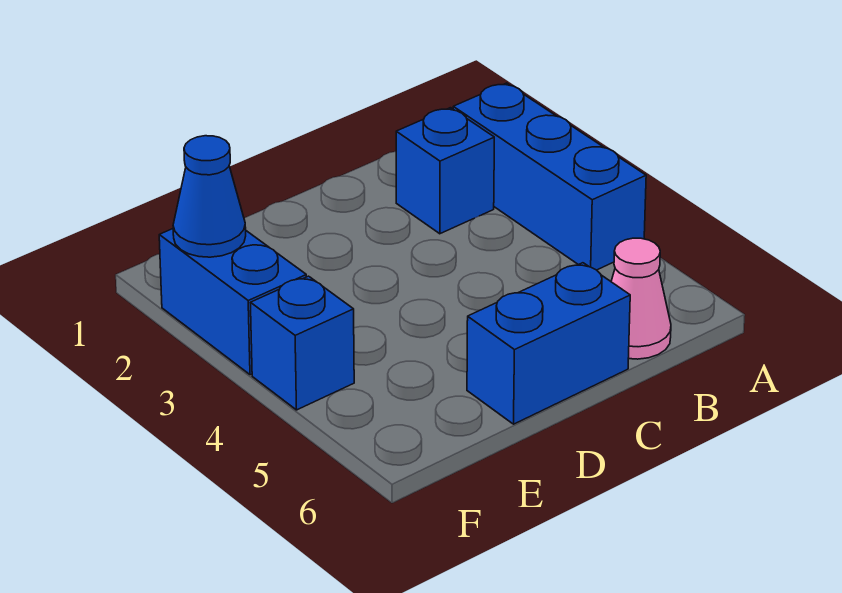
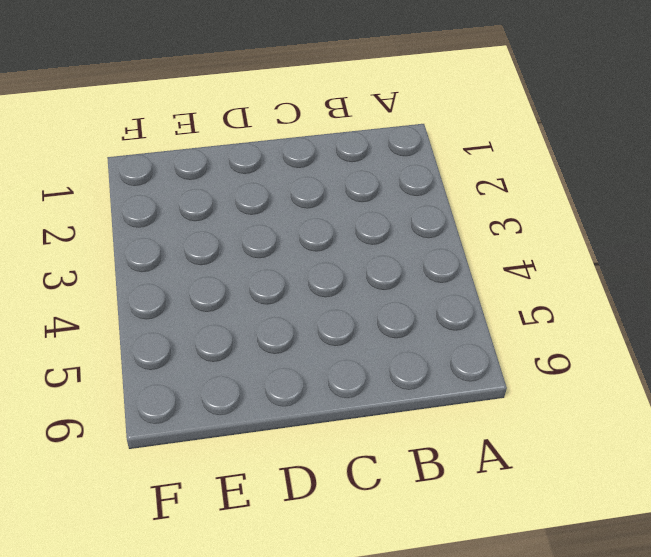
none -> blue 1x3 brick [453,83,646,270]
none -> blue 1x1 brick [396,108,494,234]

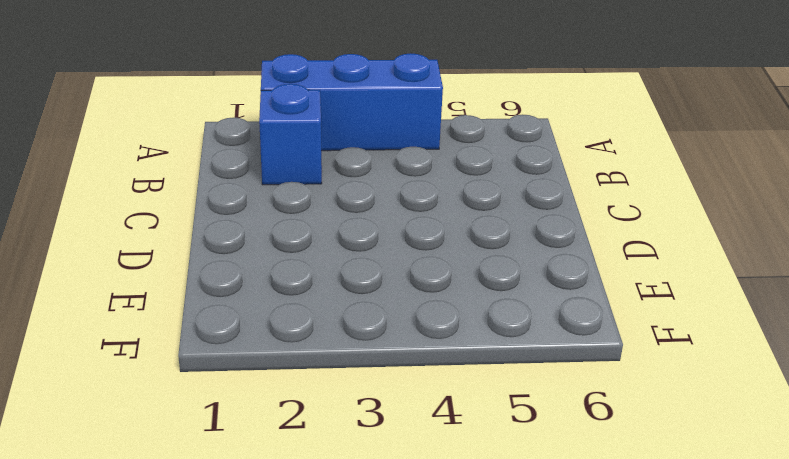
none -> pink 1x1 cone [611,238,671,359]
none -> blue 1x2 brick [467,263,630,424]

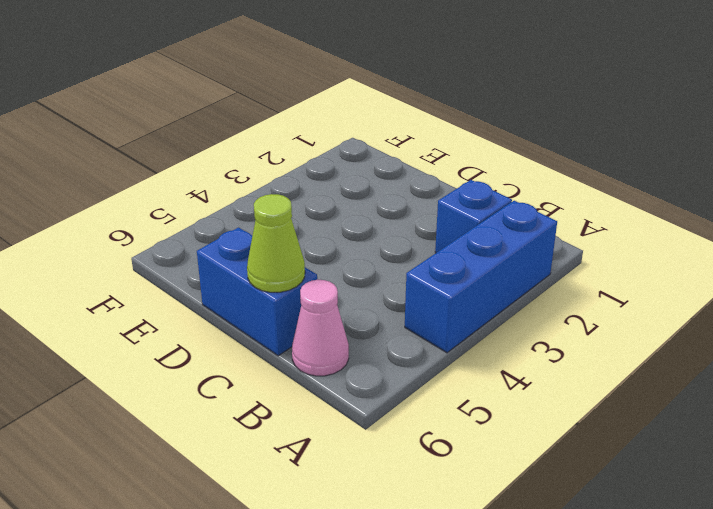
lime 1x1 cone [247,194,305,292] -> none
none -> blue 1x2 brick [159,229,306,375]
none -> blue 1x1 brick [251,276,354,410]

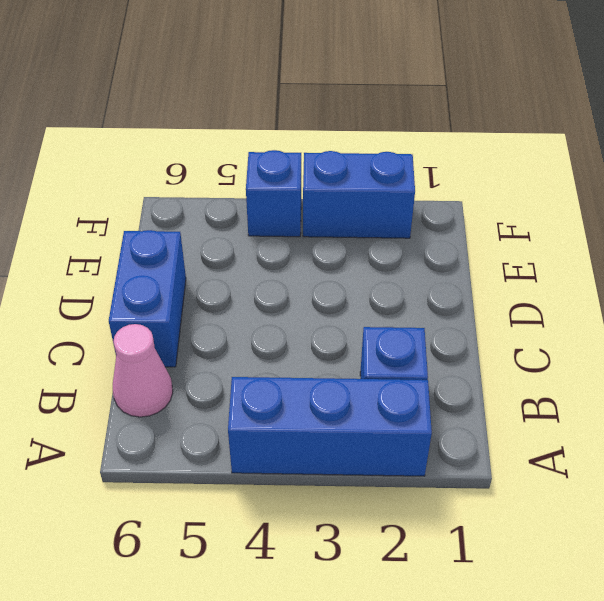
none -> blue 1x1 cone [173,136,246,257]

